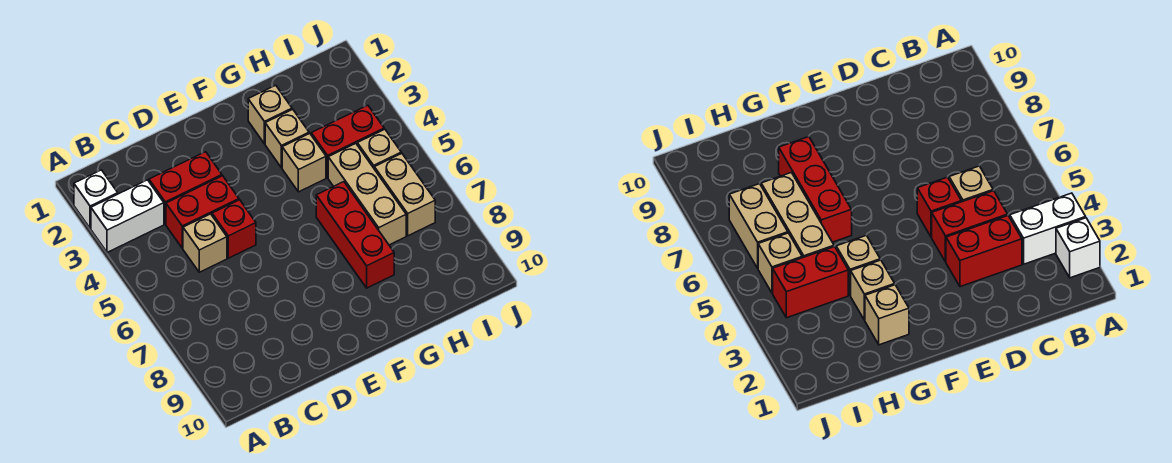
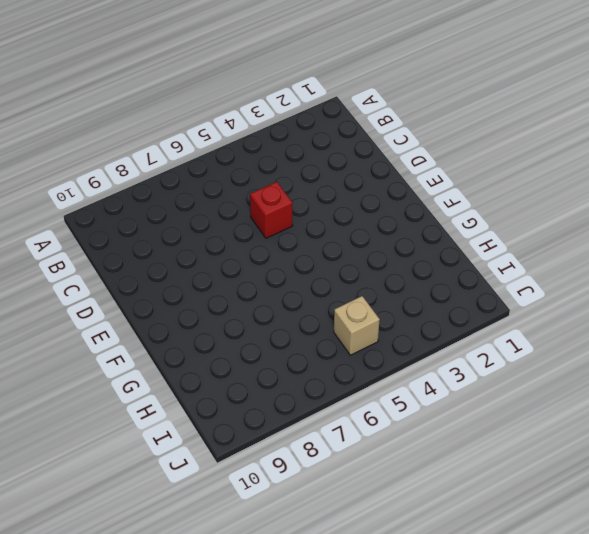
none -> white 1x1 brick [74,170,118,228]
none -> white 1x2 brick [91,180,164,252]
none -> red 1x2 brick [149,152,222,224]

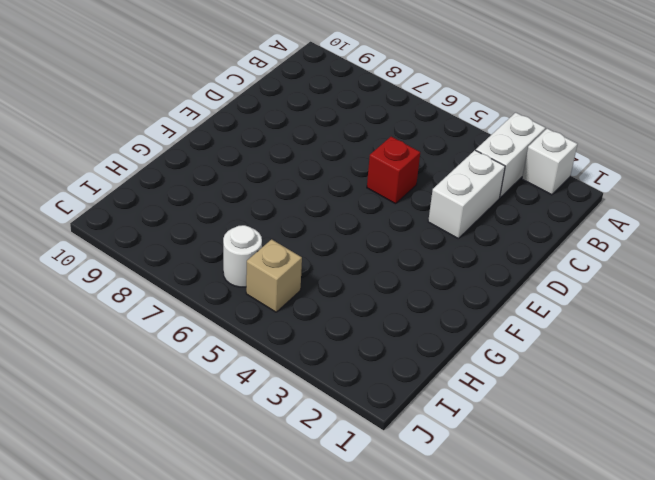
white 1x2 brick [428,150,505,238] -> red 1x2 brick [149,152,222,224]
white 1x1 round brick [223,225,262,287] -> tan 1x2 brick [374,153,435,236]
none -> red 1x2 brick [166,176,239,248]
none -> tan 1x1 brick [183,214,227,272]
none -> tan 1x1 brick [248,85,292,144]

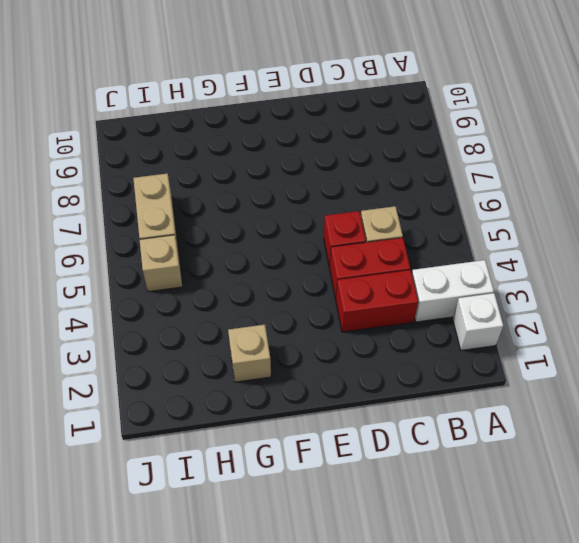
none -> tan 1x1 brick [265,109,309,168]
none -> tan 1x1 brick [282,134,326,192]
none -> red 1x3 brick [316,182,394,288]

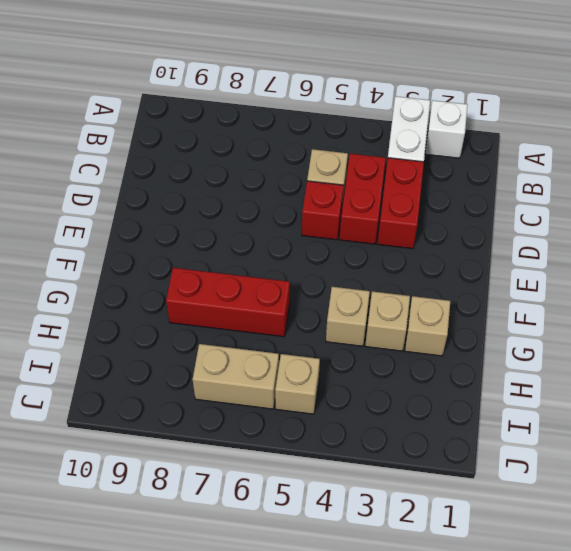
none -> red 1x2 brick [311,105,384,178]
none -> tan 1x3 brick [328,144,406,245]

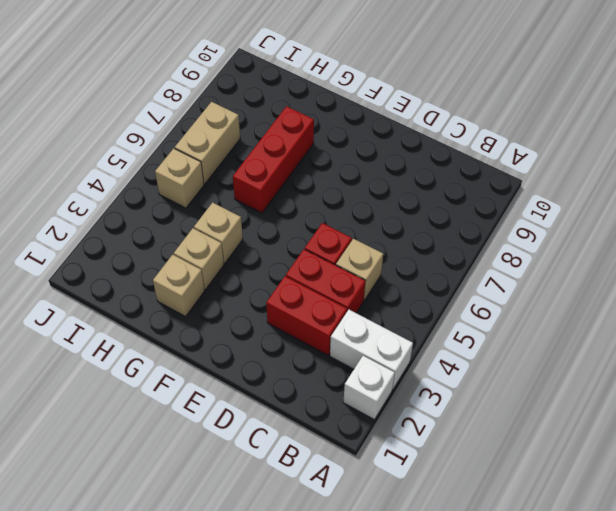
none -> red 1x2 brick [311,105,384,178]
none -> tan 1x3 brick [328,144,406,245]

